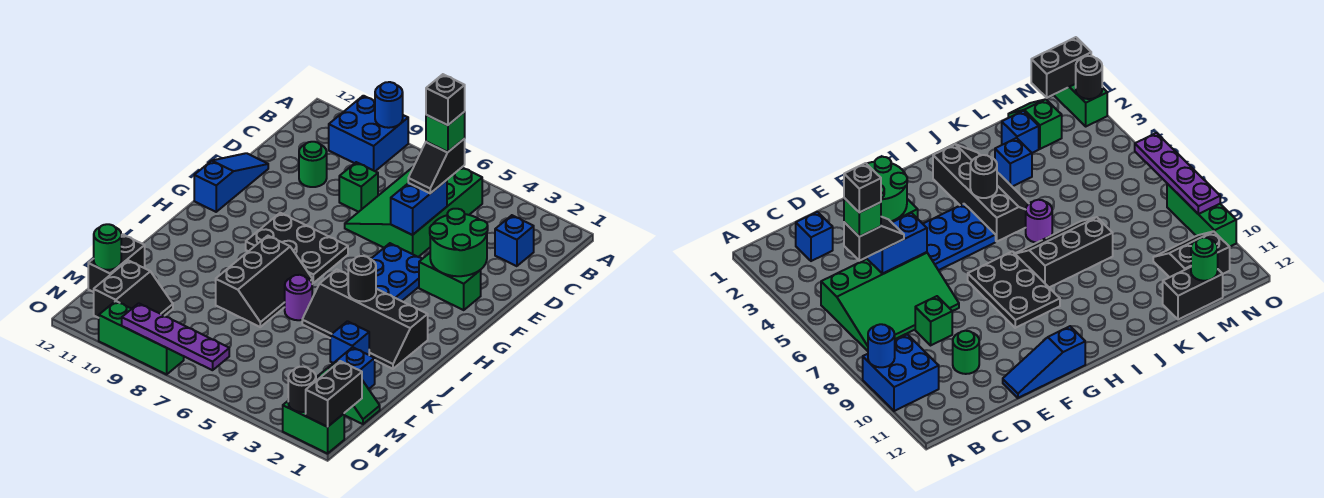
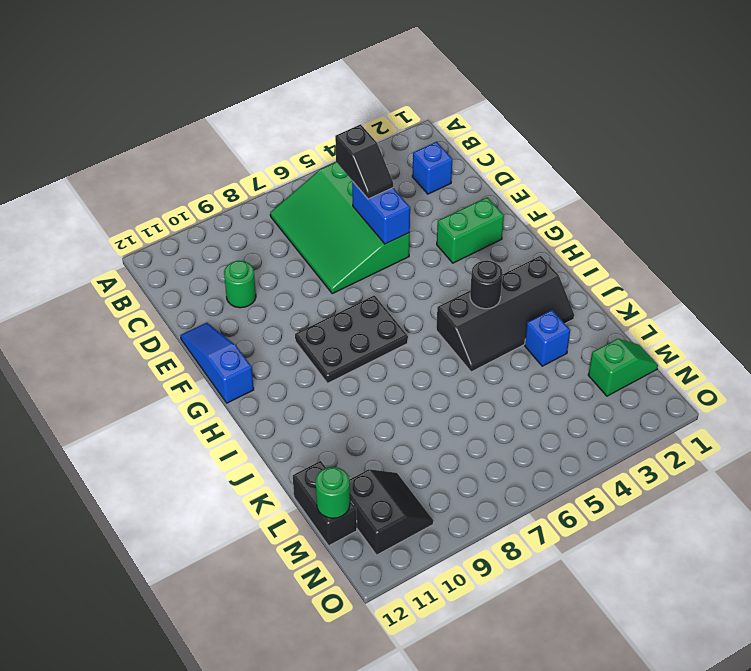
none -> blue 2x2 brick [329,96,408,171]
none -> green 1x1 brick [339,162,378,212]
none -> blue 2x3 plate [371,243,422,301]
none -> black 2x3 slope [216,236,313,327]

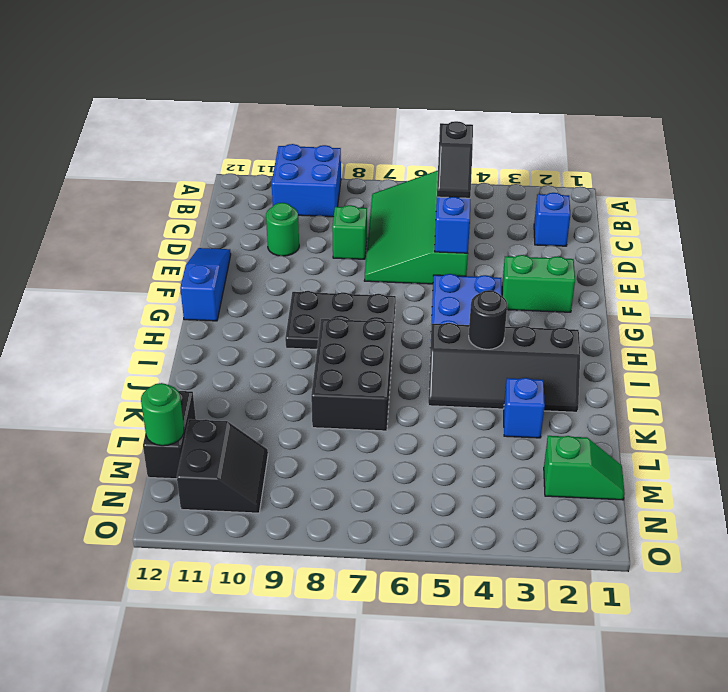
black 2x3 brick [311,318,393,431] -> black 2x3 slope [216,236,313,327]
none -> purple 1x1 round brick [285,275,313,320]
none -> blue 1x1 brick [336,347,375,389]
none -> green 1x2 brick [283,401,344,454]
none -> green 1x3 brick [99,301,184,374]

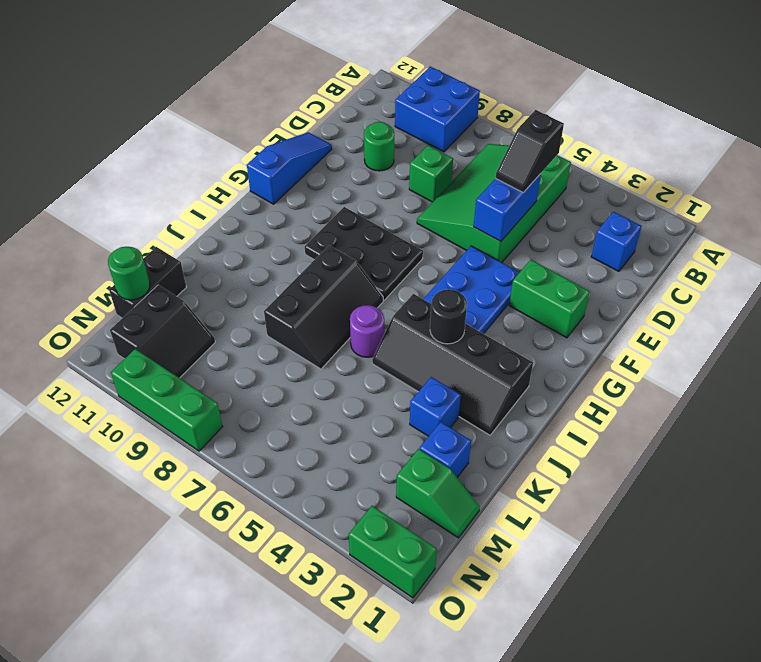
none -> blue 1x1 round brick [375,82,403,128]
none -> green 2x2 round brick [430,209,488,276]
none -> black 1x2 brick [306,361,362,427]
none -> black 1x1 round brick [288,367,316,412]

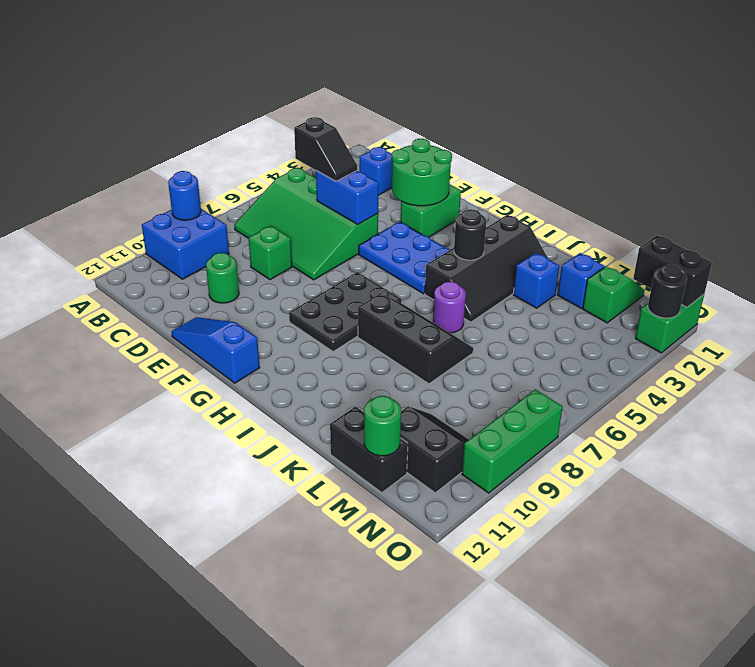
none -> purple 1x4 plate [122,303,229,370]
none -> green 1x1 brick [426,112,465,152]
none -> black 1x1 brick [426,74,465,125]

